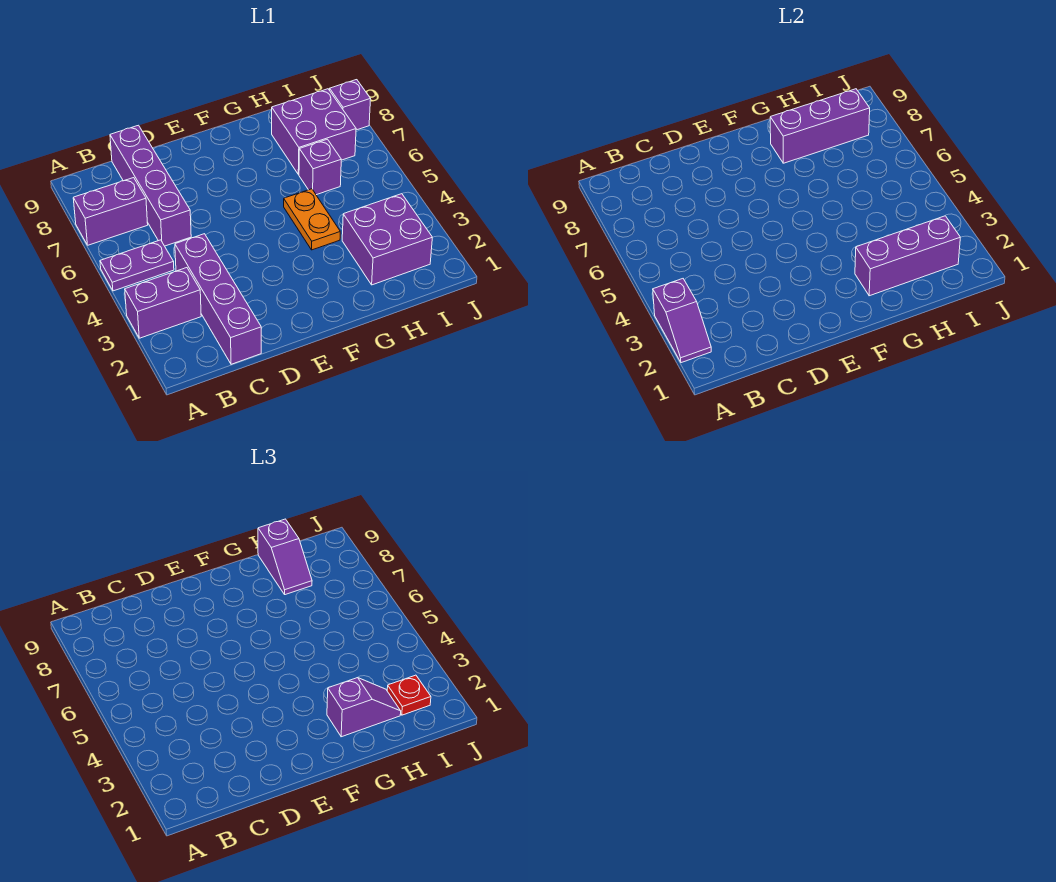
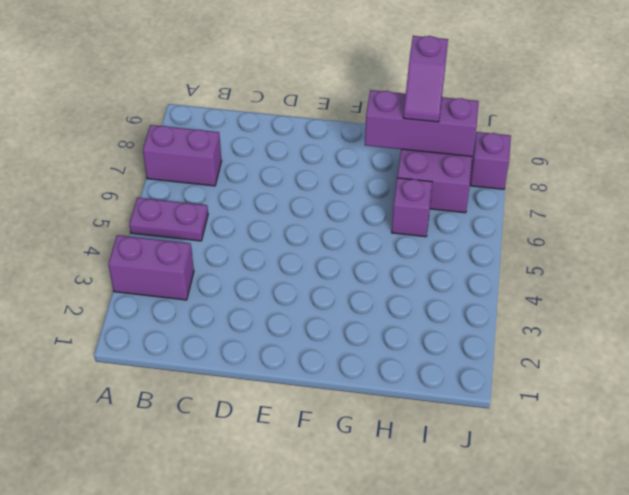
none -> purple 1x4 brick [175,234,261,364]
none -> purple 1x4 brick [110,125,191,246]
none -> orange 1x2 plate [284,189,340,250]

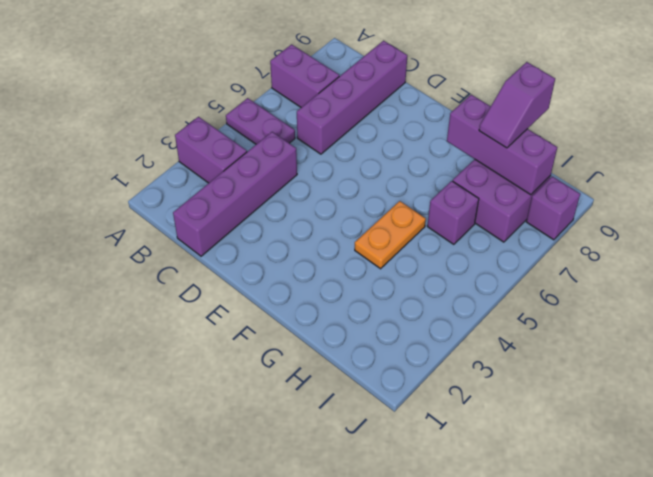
none -> purple 2x2 brick [342,194,432,285]
none -> purple 1x2 slope [653,279,711,363]
none -> purple 1x3 brick [855,216,960,296]

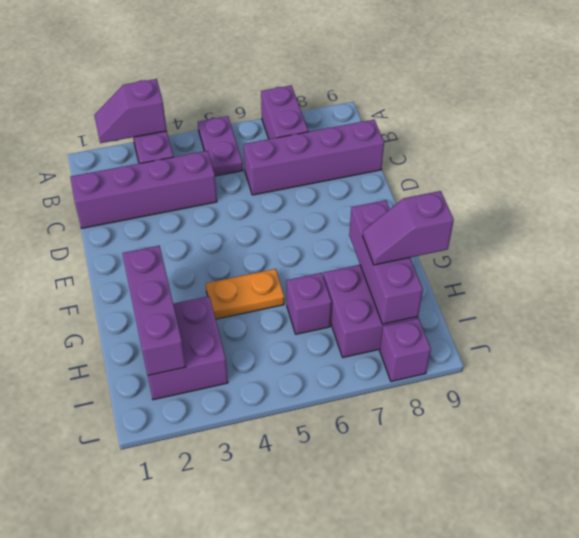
none -> purple 1x2 slope [327,678,401,737]
none -> red 1x1 plate [387,675,431,715]

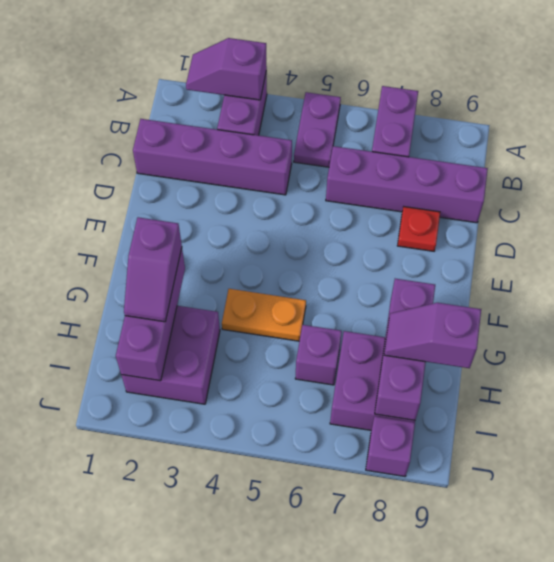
red 1x1 plate [397,207,440,251] -> red 1x1 plate moved to [387,675,431,715]

